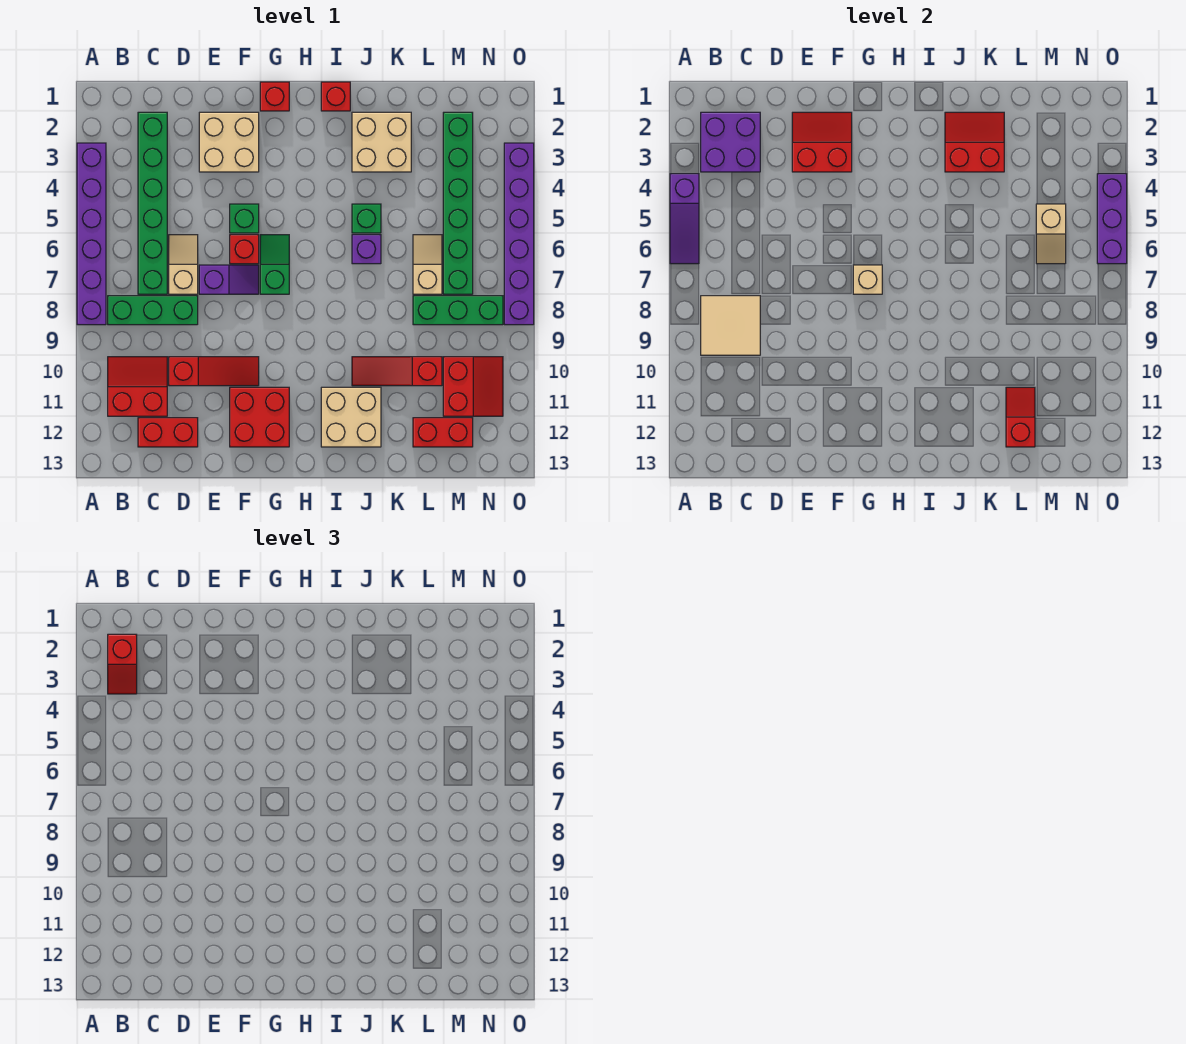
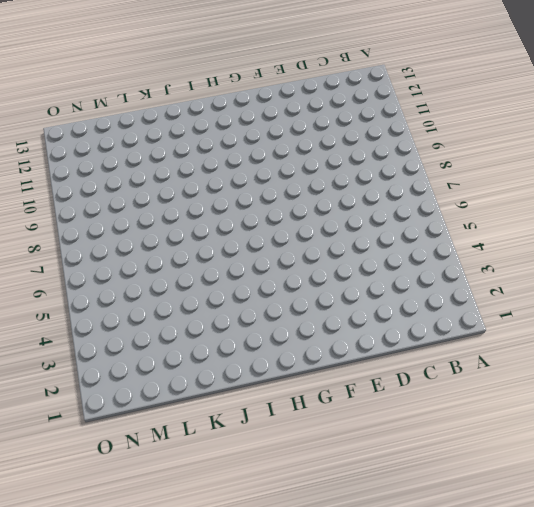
none -> purple 1x6 brick [77,143,106,325]
none -> green 1x3 brick [108,296,198,325]
none -> red 2x2 slope [108,357,167,416]
none -> green 1x6 brick [138,112,167,294]

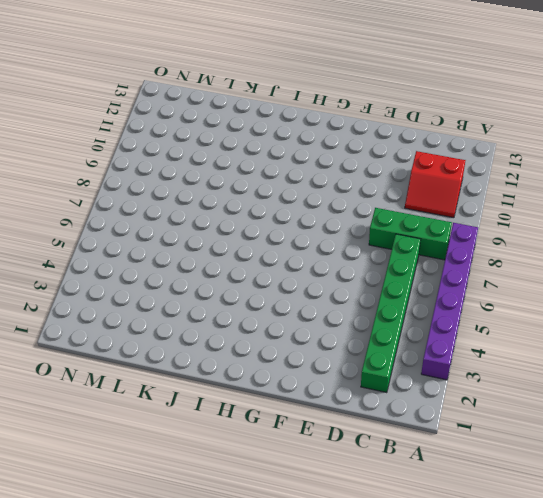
none -> red 1x2 brick [138,418,198,447]
none -> tan 1x2 slope [169,235,198,294]
none -> red 1x3 slope [169,357,259,386]
none -> tan 2x2 brick [199,112,259,172]

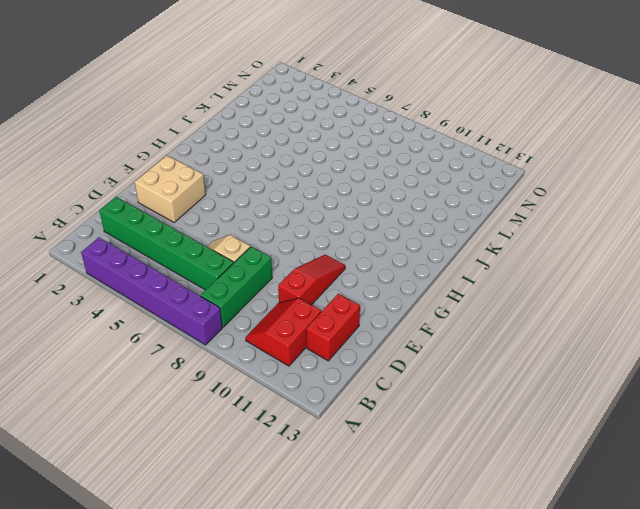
none -> purple 1x2 slope [199,265,259,294]
none -> green 1x1 brick [230,204,259,233]
none -> red 1x1 brick [230,235,259,264]
none -> red 2x2 brick [230,387,289,447]

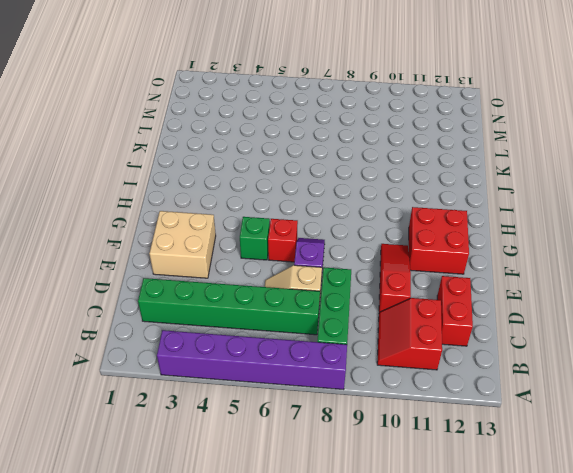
none -> red 1x1 brick [260,82,289,111]
none -> green 1x2 slope [260,235,289,294]
none -> red 1x1 brick [321,82,350,111]
none -> tan 2x2 brick [321,387,381,447]

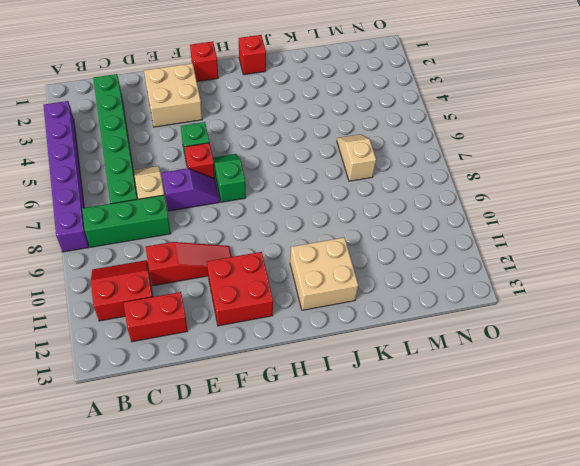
none -> tan 2x2 brick [352,112,411,172]
none -> green 1x1 brick [352,204,381,233]
none -> purple 1x1 brick [352,235,381,264]
none -> red 1x3 slope [352,357,442,386]

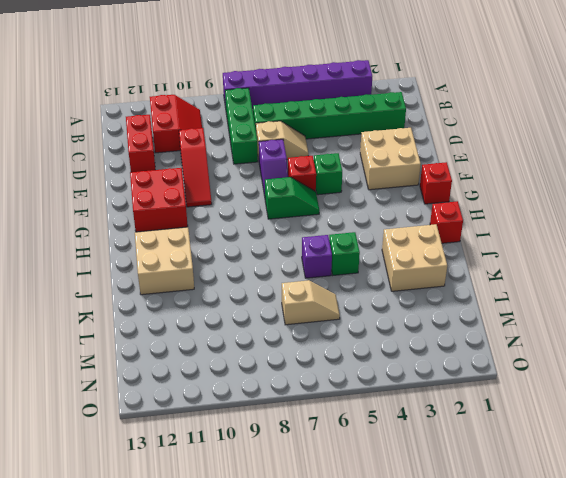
none -> red 1x3 slope [352,357,442,386]
none -> green 1x3 brick [413,296,503,325]
none -> red 1x2 brick [413,418,473,447]
none -> green 1x6 brick [443,112,473,294]

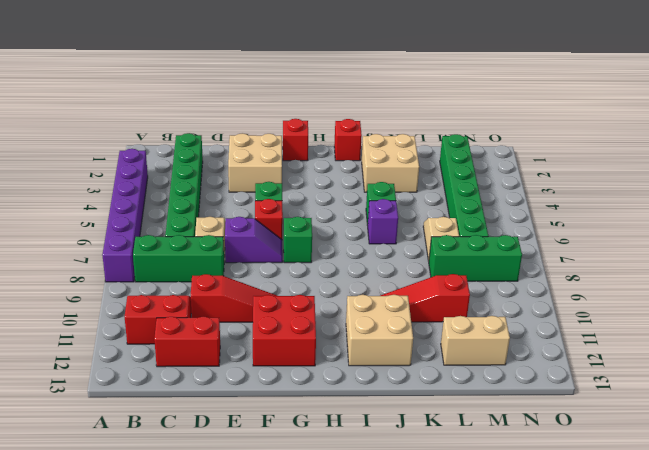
tan 1x2 brick [441,316,510,365] -> red 1x2 brick [413,418,473,447]
none -> red 2x2 slope [443,357,503,416]
none -> purple 1x6 brick [504,143,534,325]
none -> purple 1x3 slope [670,174,699,264]
none -> purple 2x2 brick [701,112,760,172]

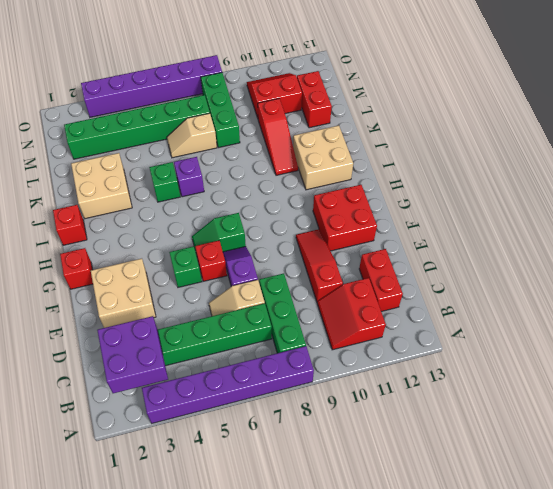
none -> purple 1x3 slope [670,174,699,264]
none -> tan 2x2 tile [701,296,760,355]
none -> red 2x2 slope [792,112,852,172]
none -> tan 1x1 brick [853,265,882,294]

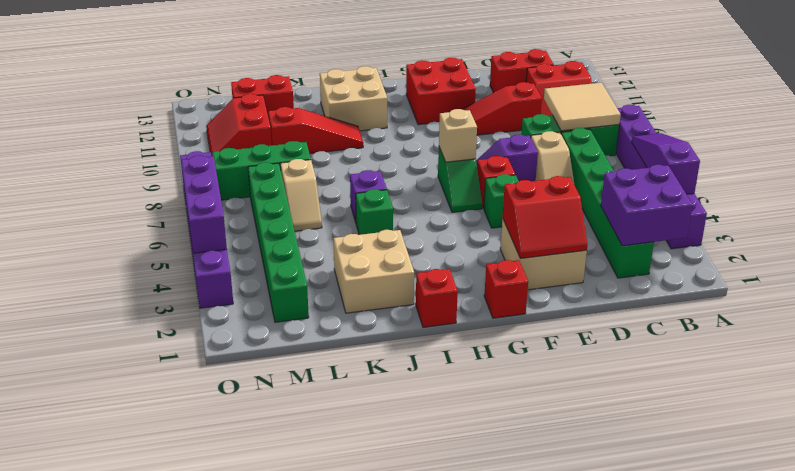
none -> red 2x2 slope [945,112,1004,172]
none -> red 1x2 slope [1006,387,1035,447]
none -> tan 1x2 slope [1036,204,1066,264]
none -> red 1x2 slope [108,634,137,694]

